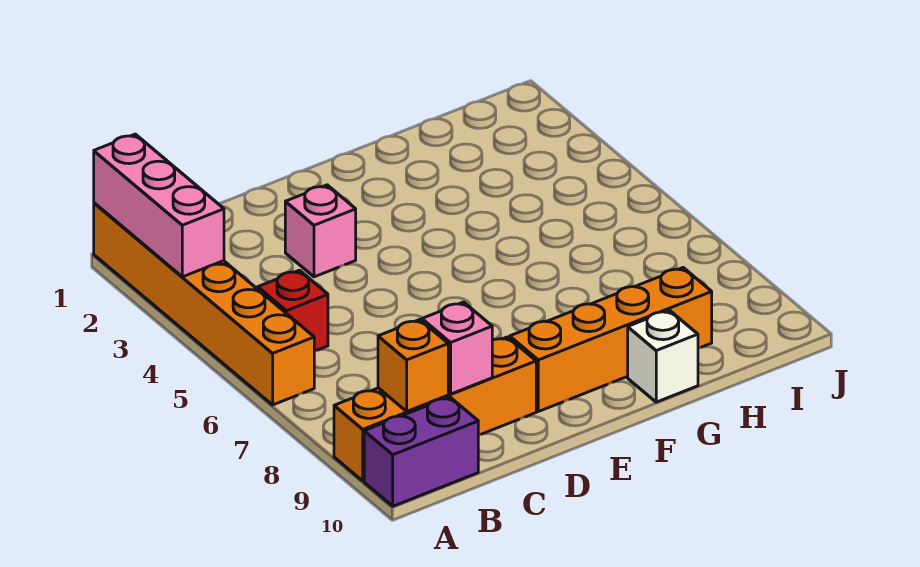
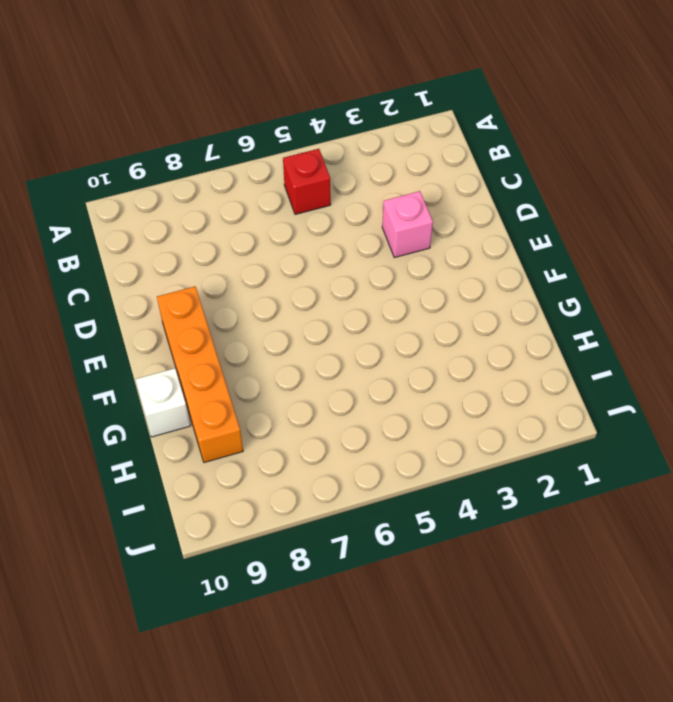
none -> orange 1x6 brick [94,203,314,405]
none -> orange 1x4 brick [334,337,536,481]

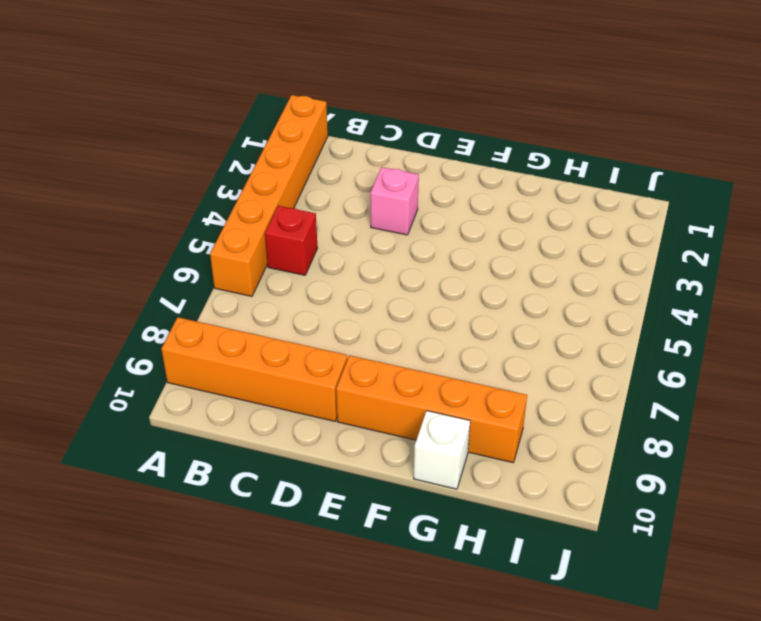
none -> purple 1x2 brick [364,397,478,506]
none -> pink 1x3 brick [94,134,224,277]

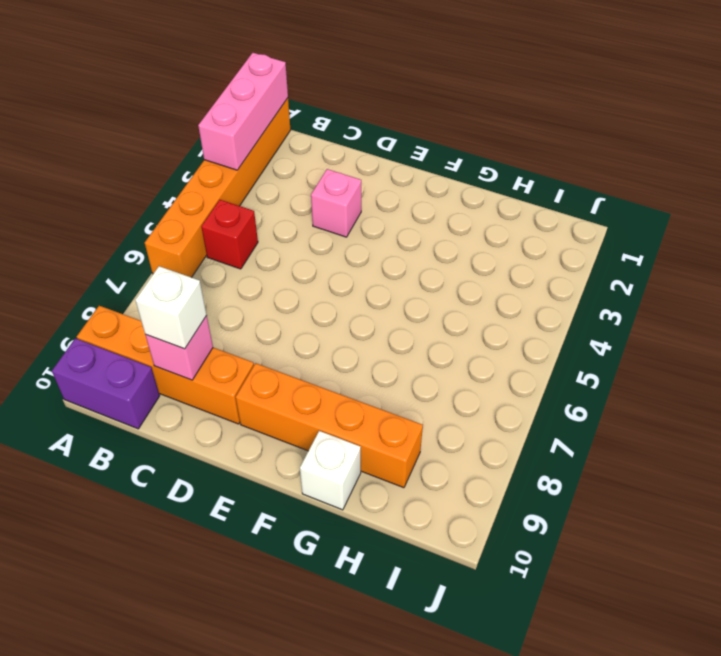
white 1x1 brick [135,266,207,349] -> none
none -> orange 1x1 brick [378,320,448,411]

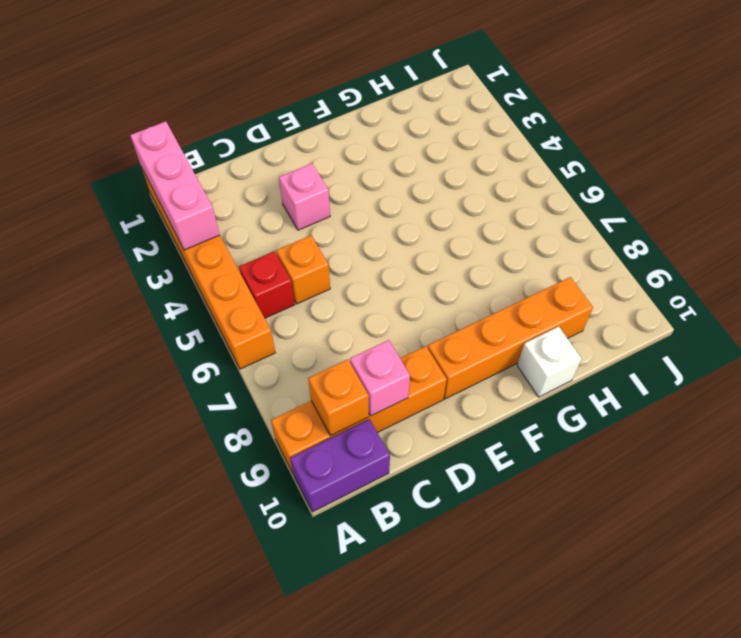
orange 1x1 brick [276,236,330,304] -> none

